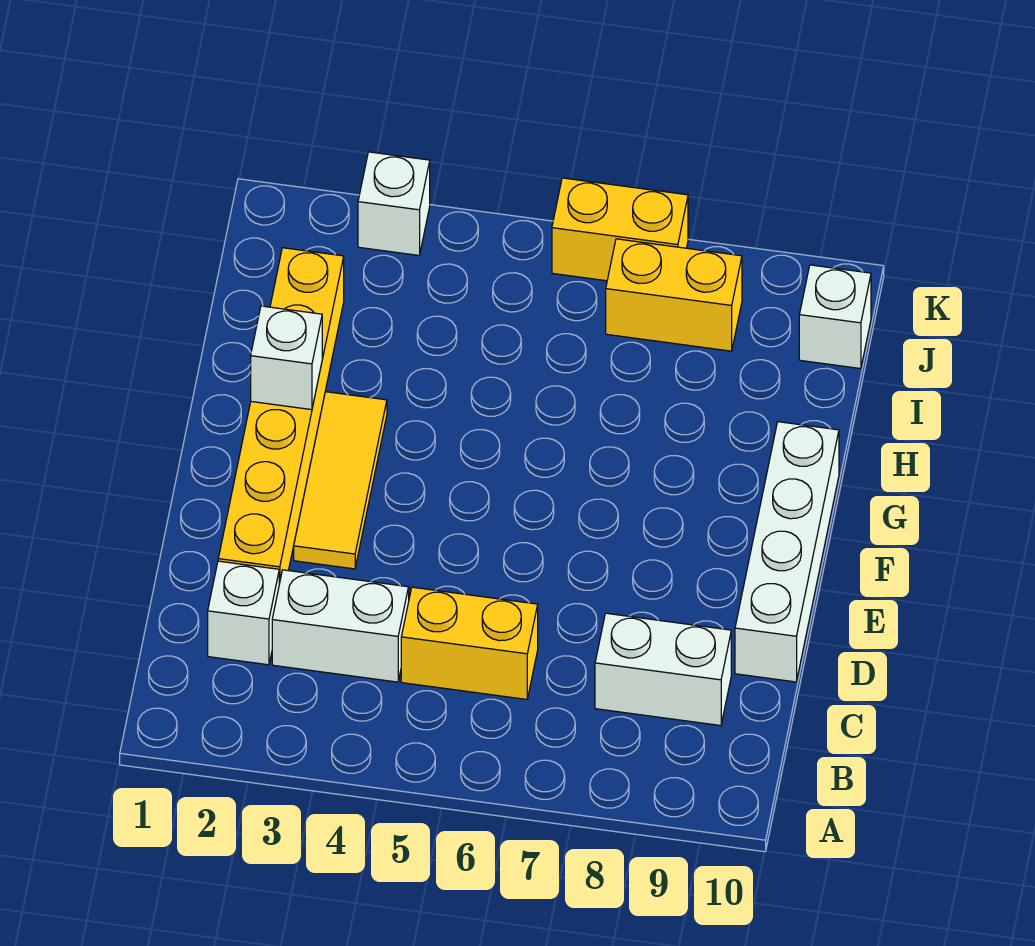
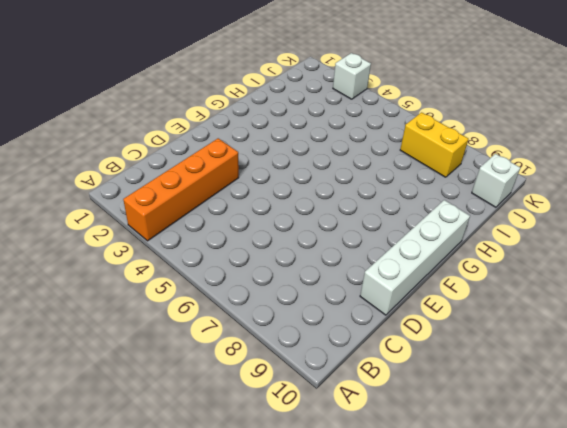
orange 1x4 brick [123,138,239,241] -> white 1x2 brick [272,570,409,682]
none -> white 1x1 brick [208,561,279,665]
none -> yellow 1x2 brick [401,587,538,699]
none -> white 1x2 brick [595,613,731,726]

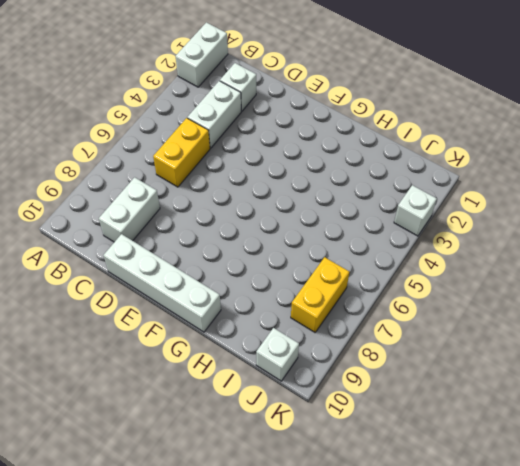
white 1x2 brick [176,22,228,87] -> none
none -> yellow 1x6 brick [218,248,344,584]
none -> yellow 1x3 tile [294,392,387,569]
none -> yellow 1x2 brick [552,178,688,281]

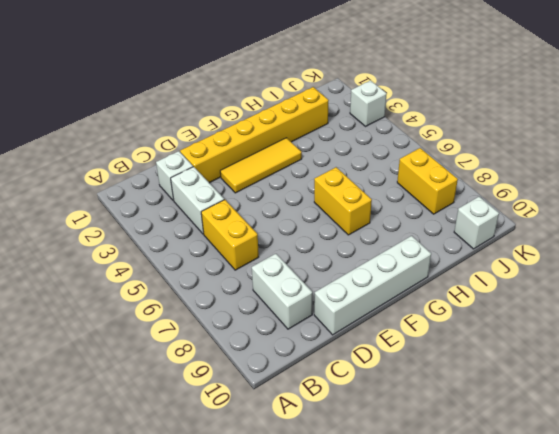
yellow 1x2 brick [314,167,372,235] -> yellow 1x2 brick moved to [552,178,688,281]
none -> white 1x1 brick [251,306,322,410]

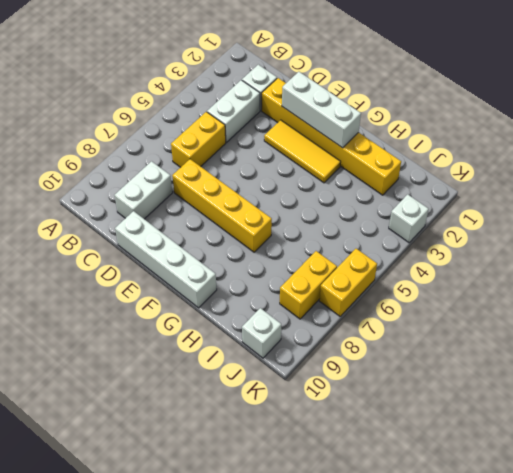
yellow 1x4 brick [172,159,272,252] -> none
white 1x3 brick [282,72,361,148] -> white 1x1 brick [251,306,322,410]

